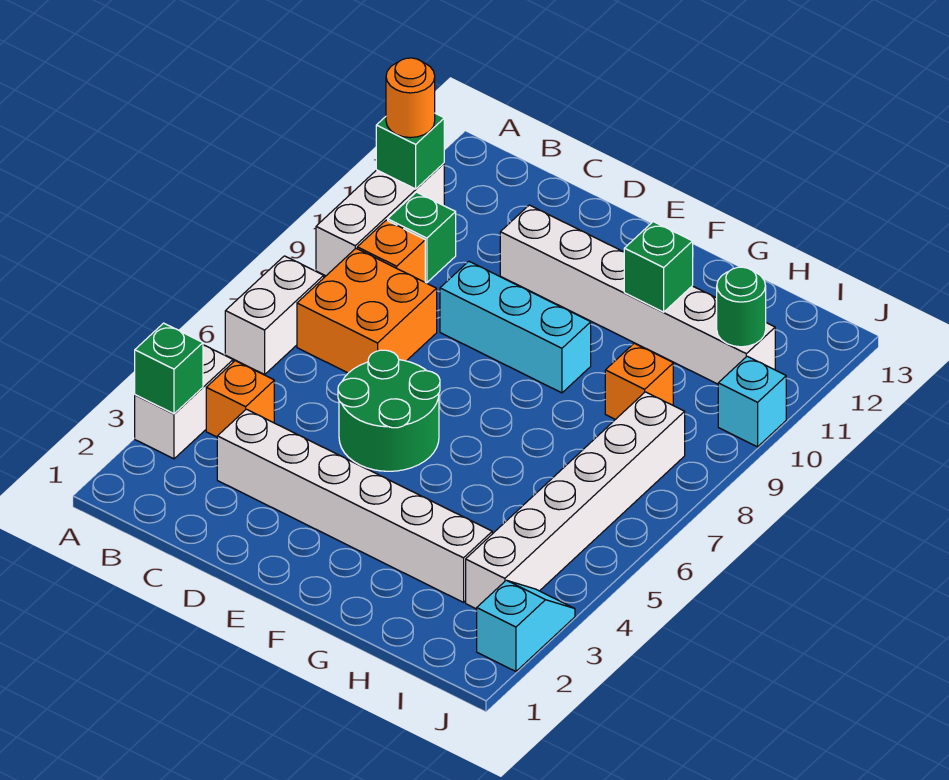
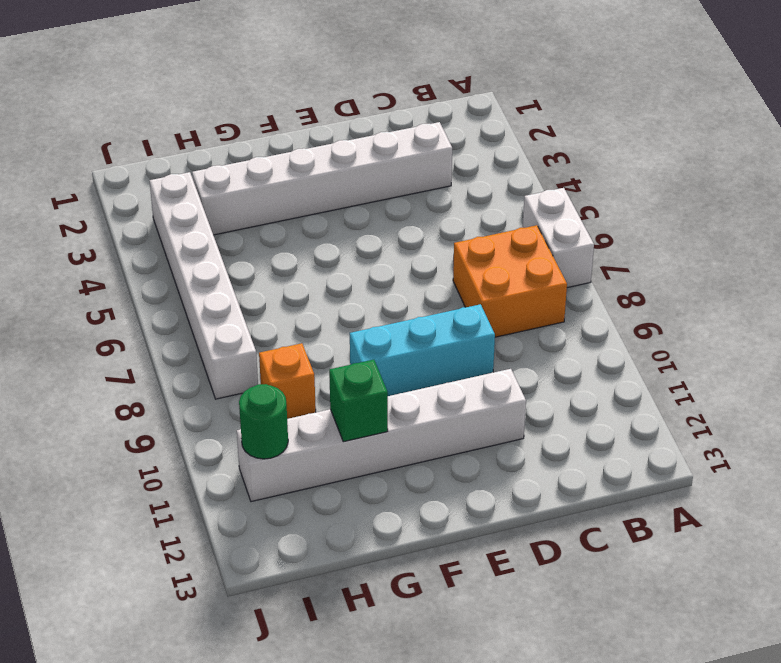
none -> white 1x2 brick [135,345,233,459]
none -> white 1x3 brick [316,163,444,276]
none -> orange 1x1 brick [206,361,274,437]

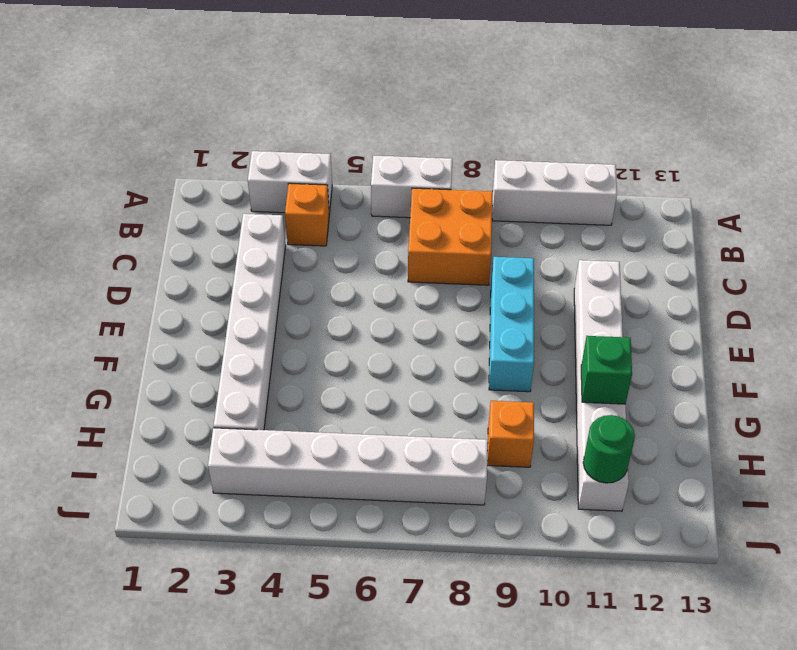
none -> orange 1x1 brick [357,220,425,282]
none -> green 1x1 brick [388,192,456,283]
none -> green 2x2 round brick [338,350,440,471]

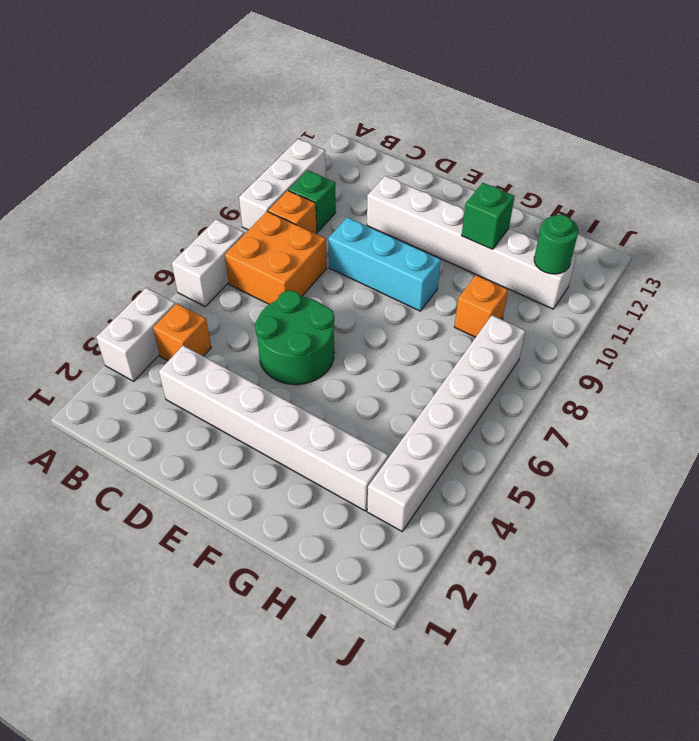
none -> cyan 1x2 slope [477,580,575,671]
none -> cyan 1x1 brick [718,356,786,447]
none -> green 1x1 brick [135,323,203,414]

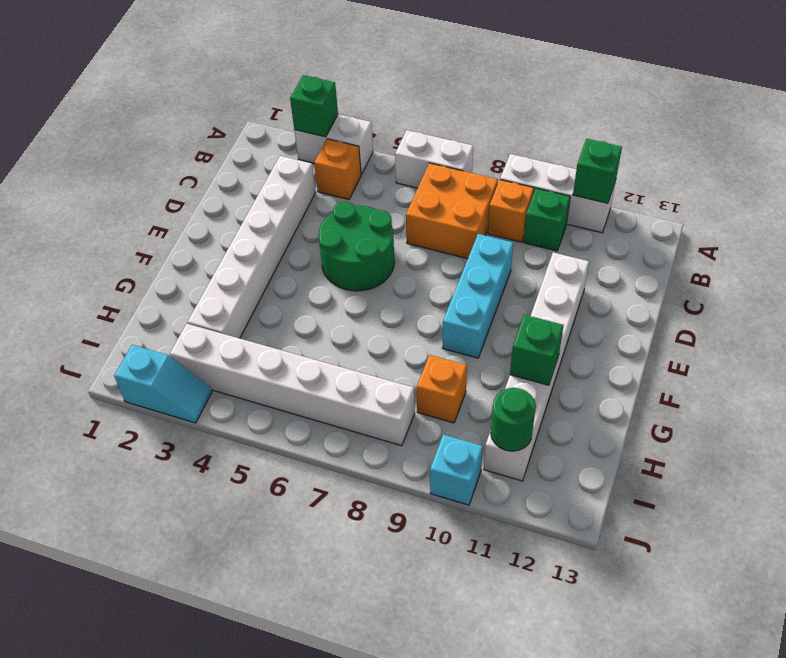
none -> orange 1x1 round brick [386,58,435,138]

